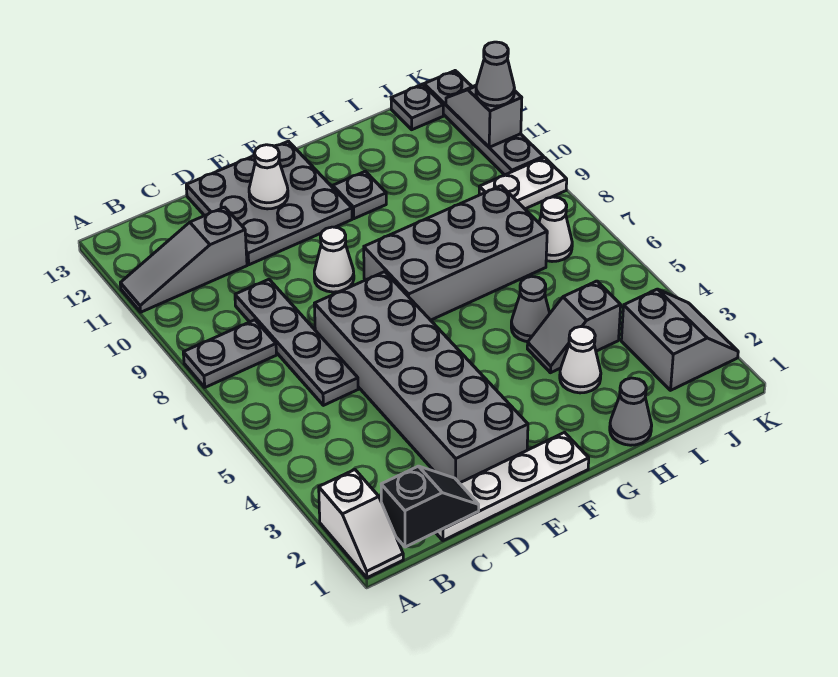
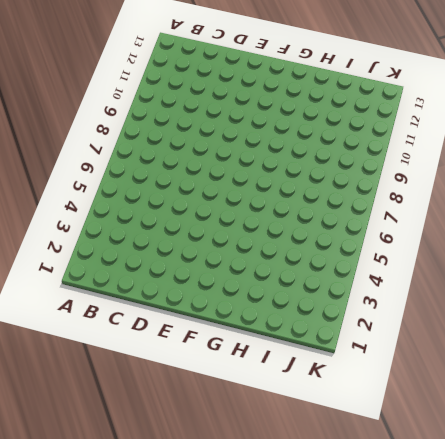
none -> white 1x2 slope [319,470,403,578]
none -> grey 1x2 plate [183,320,276,387]
none -> grey 1x3 slope [120,207,247,312]

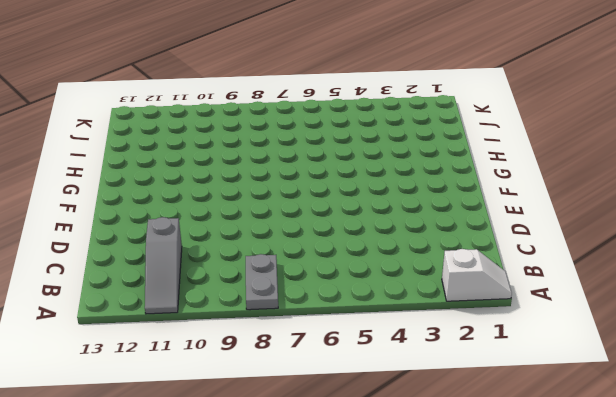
none -> white 1x4 plate [436,433,589,540]
none -> grey 1x4 plate [235,279,358,405]
none -> grey 2x6 brick [314,272,528,483]

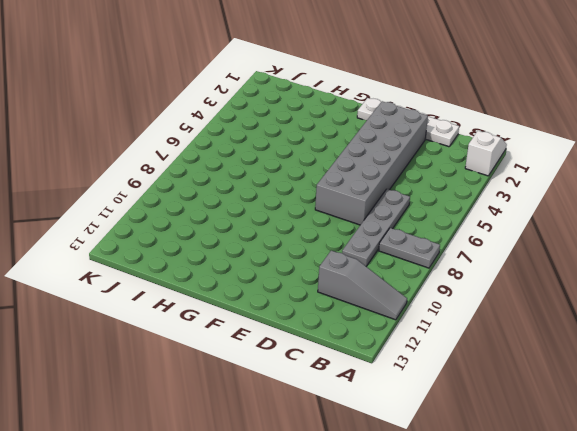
none -> grey 3x3 plate [186,141,352,265]
none -> white 1x1 cone [314,227,354,292]
none -> grey 2x4 brick [364,186,547,320]

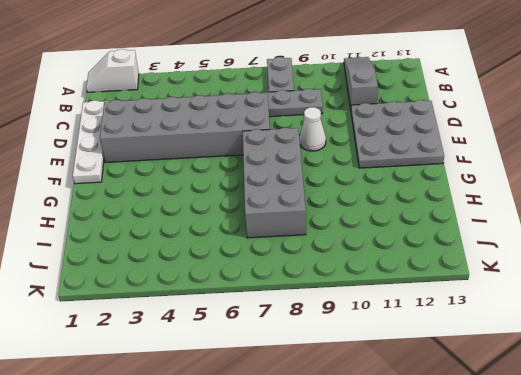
none -> grey 1x1 plate [333,171,386,219]
none -> grey 1x1 cone [610,378,652,445]
none -> white 1x1 cone [560,327,601,393]

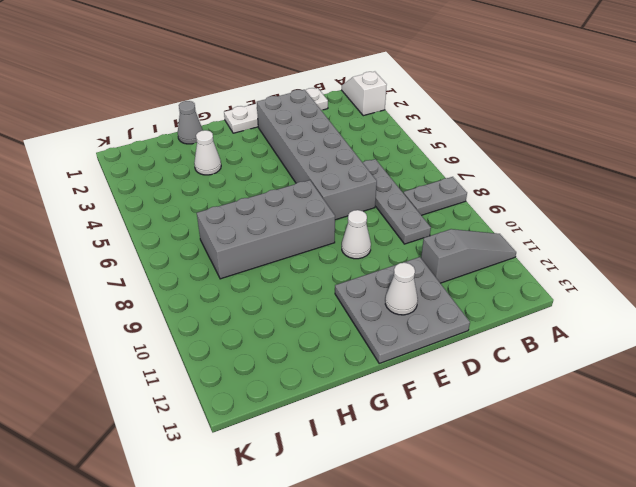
none -> grey 1x1 plate [333,171,386,219]
none -> grey 1x2 slope [527,281,621,373]
none -> grey 1x1 cone [511,276,550,342]

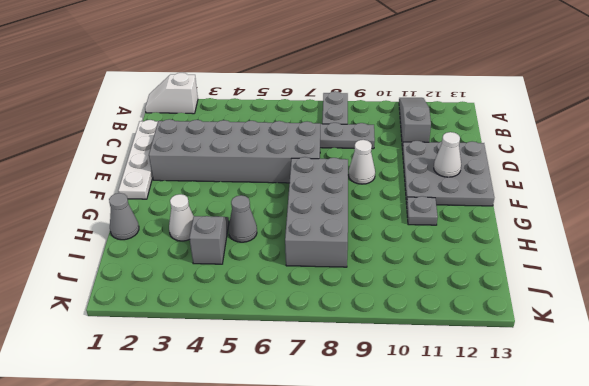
none -> grey 2x2 slope [621,289,738,390]
none -> white 1x1 cone [539,197,572,262]
none -> white 1x2 plate [479,158,567,209]

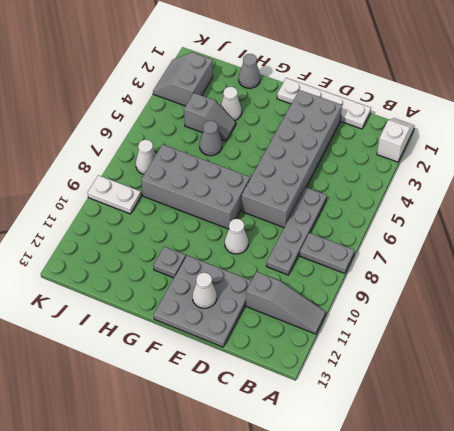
none -> grey 1x1 plate [391,84,443,130]
none -> grey 1x4 plate [424,71,544,175]
none -> black 1x2 slope [381,466,479,547]

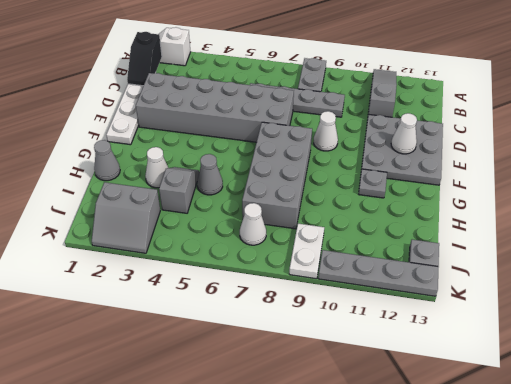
none -> grey 1x2 slope [446,85,522,147]
none -> grey 1x1 cone [476,42,514,106]

